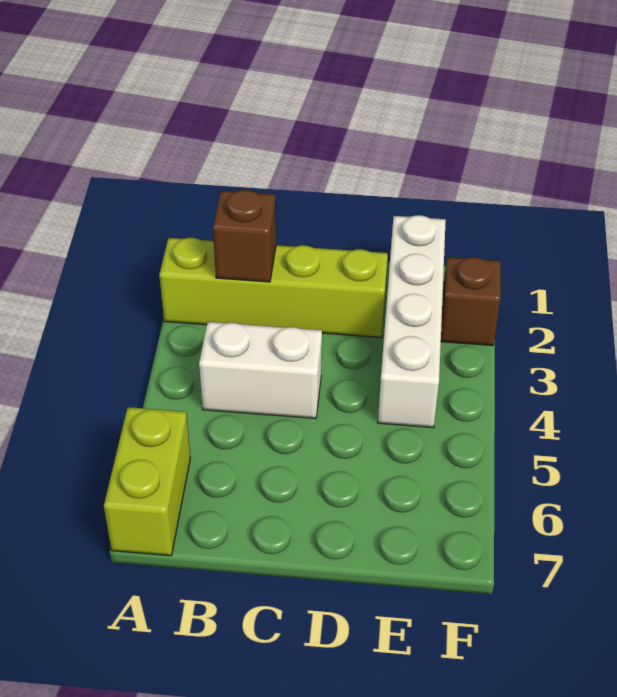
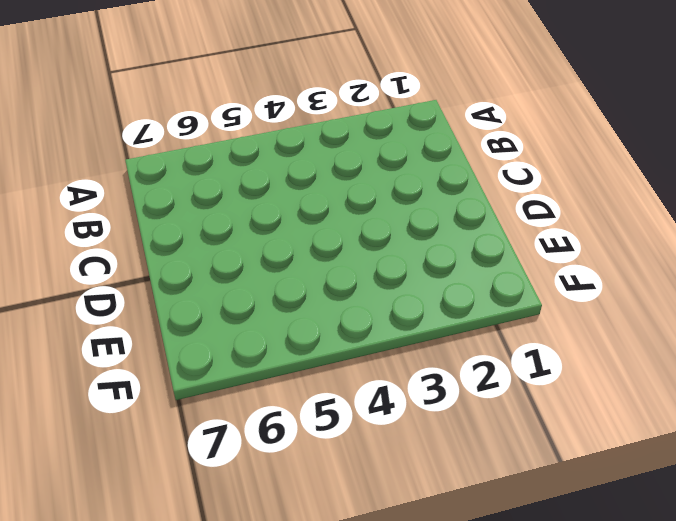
none -> lime 1x4 brick [159,238,388,337]
none -> lime 1x2 brick [104,407,191,556]

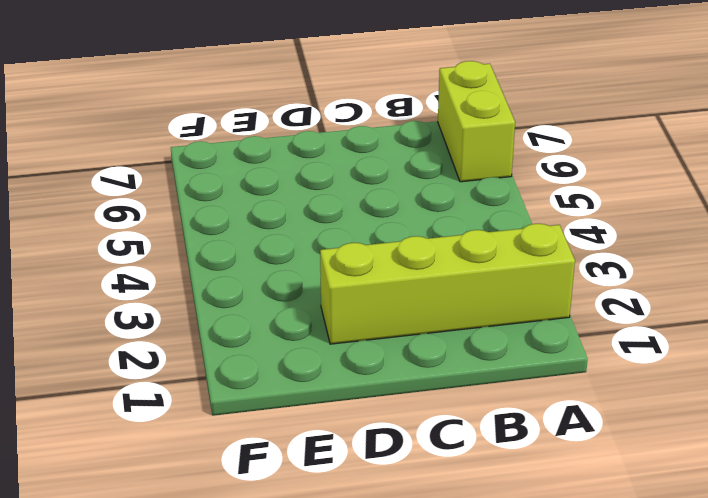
none -> white 1x2 brick [199,322,322,418]
none -> white 1x4 brick [378,215,446,427]

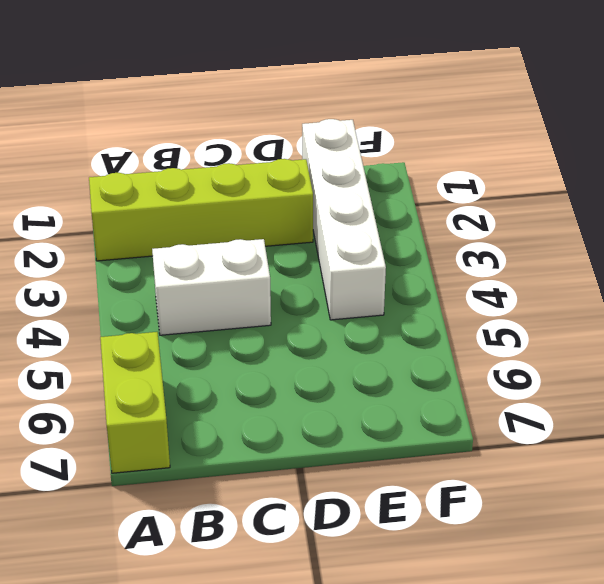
none -> brown 1x1 brick [441,257,501,346]
none -> brown 1x1 brick [213,190,276,282]

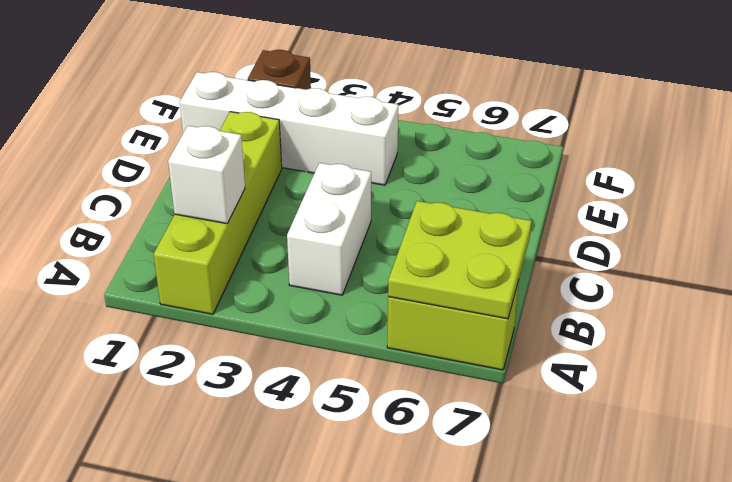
lime 2x2 plate [388,201,531,319] -> none
white 1x1 brick [168,126,245,224] -> brown 1x1 brick [213,190,276,282]

